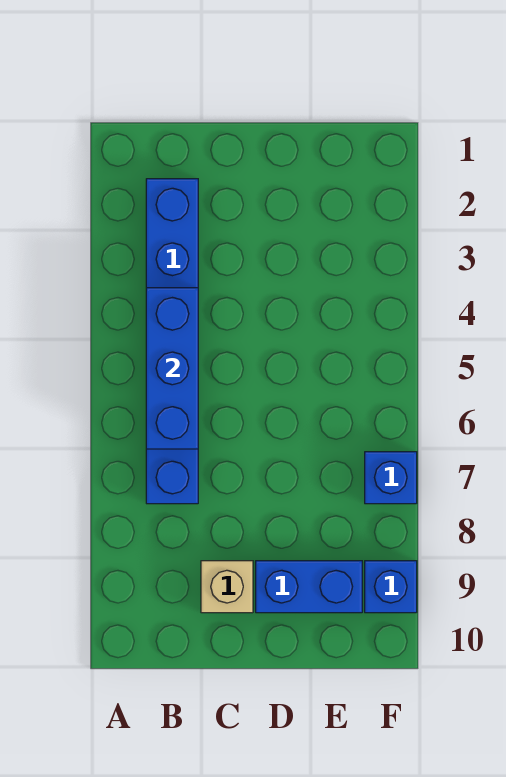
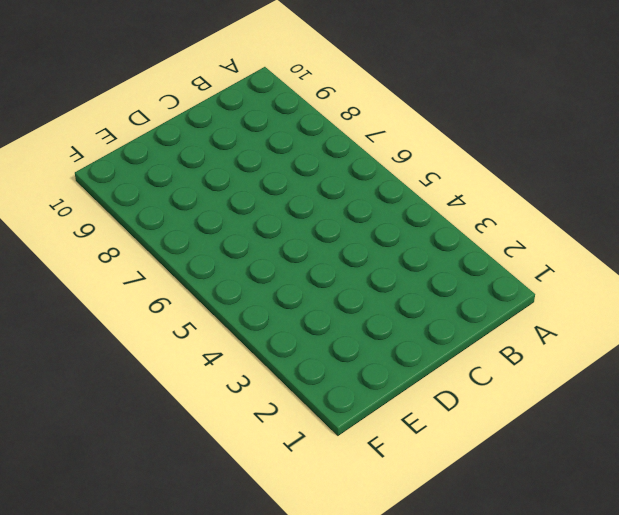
none -> blue 1x6 brick [146,179,198,504]
none -> tan 1x1 brick [201,561,253,613]

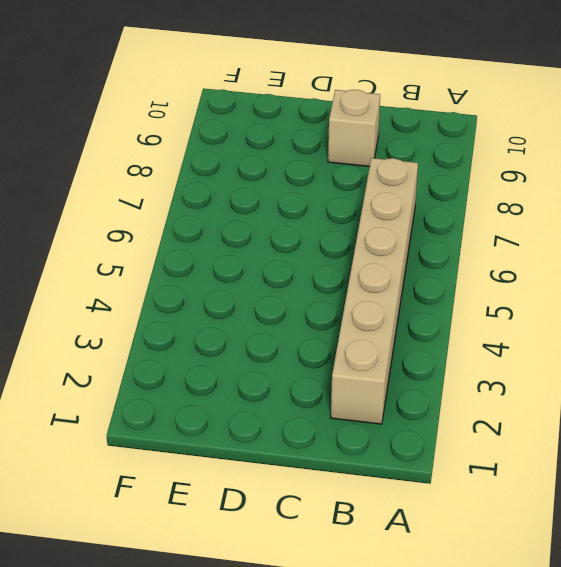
tan 1x6 brick [331,158,418,424] -> blue 1x6 brick [146,179,198,504]
none -> blue 1x2 brick [256,561,362,613]
none -> blue 1x1 brick [365,452,417,504]

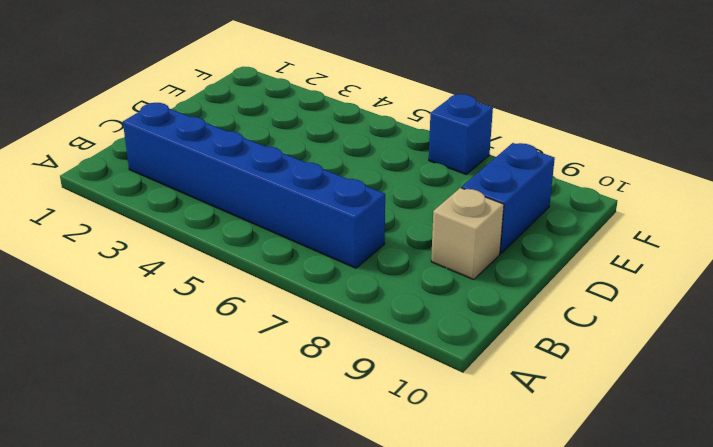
none -> blue 1x1 brick [365,561,417,613]
none -> blue 1x3 brick [146,288,198,449]

